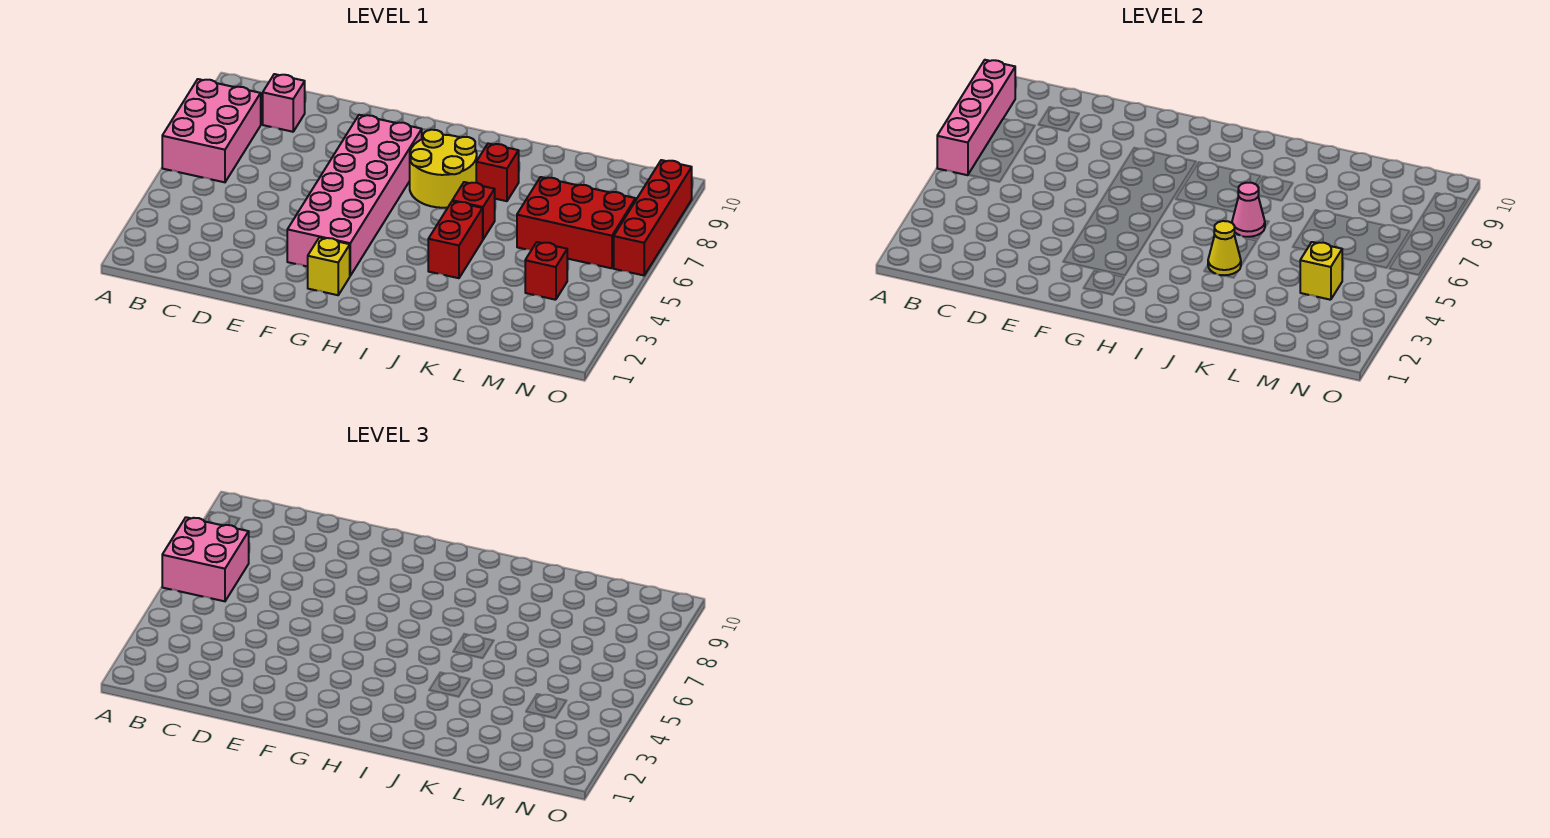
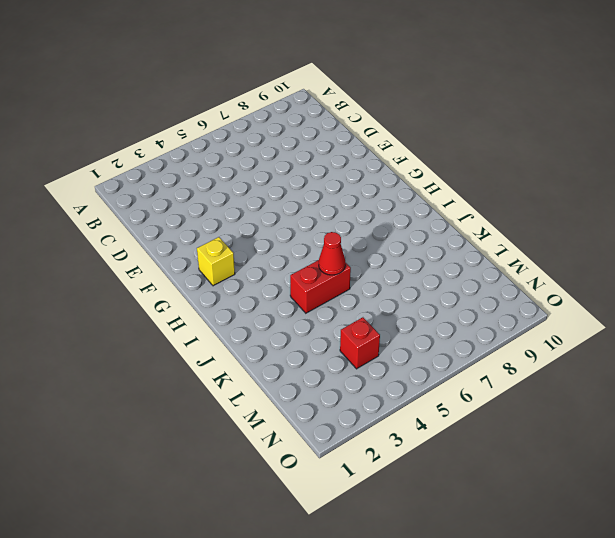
red 1x1 cone [319,232,345,275] -> none
none -> pink 2x3 brick [162,79,261,182]
none -> pink 1x1 brick [263,74,305,132]
none -> pink 2x6 brick [287,115,422,276]

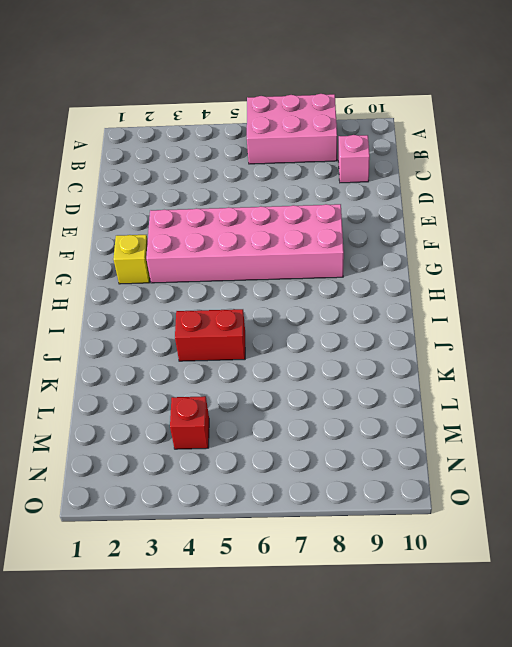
none -> yellow 2x2 round brick [410,130,477,208]
none -> red 1x1 brick [452,182,495,239]
none -> red 1x1 brick [476,144,519,201]

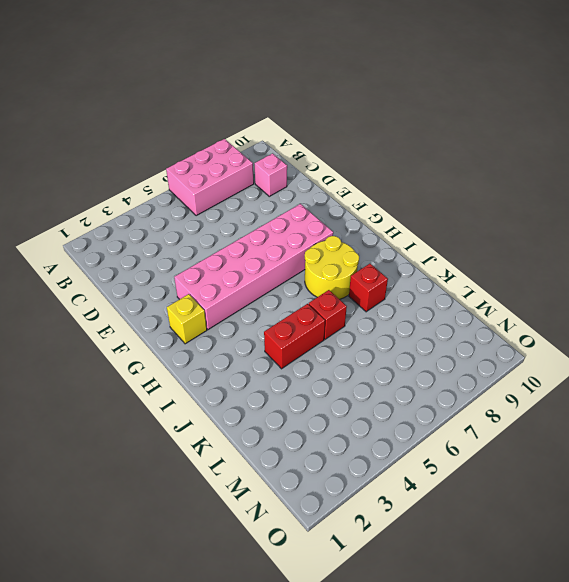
none -> red 2x3 brick [517,177,636,268]
none -> red 1x1 brick [525,242,567,300]
none -> red 1x4 brick [614,160,692,275]

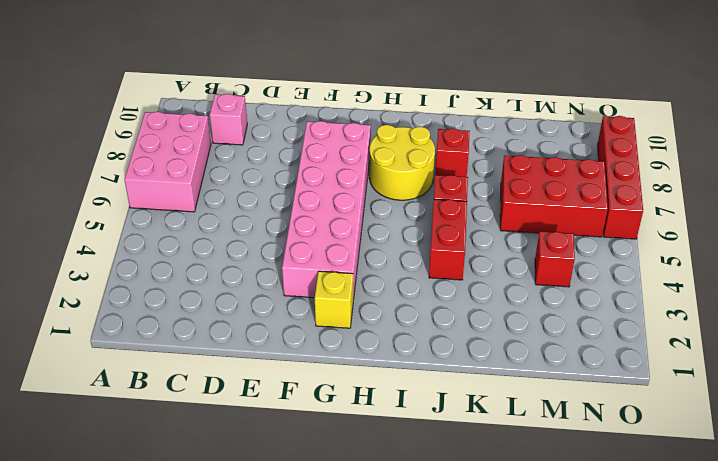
none -> pink 1x4 brick [937,60,1015,175]
none -> yellow 1x1 cone [1208,221,1241,275]
none -> pink 1x1 cone [1232,183,1265,237]

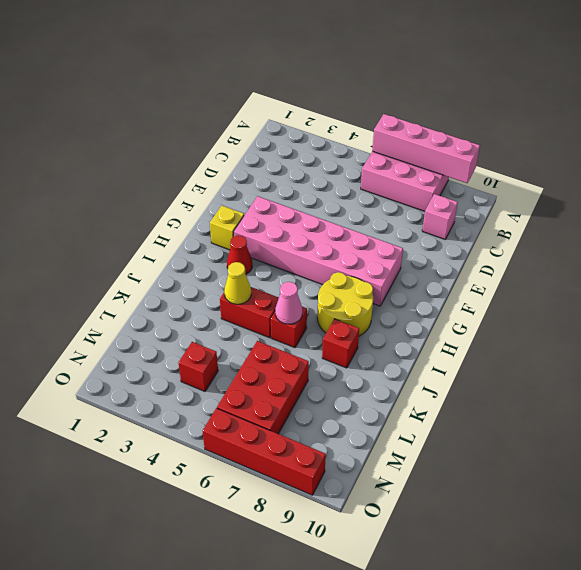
red 1x1 cone [227,235,252,274] -> none
none -> yellow 1x1 brick [1300,242,1342,300]
none -> pink 2x2 brick [162,517,249,601]

